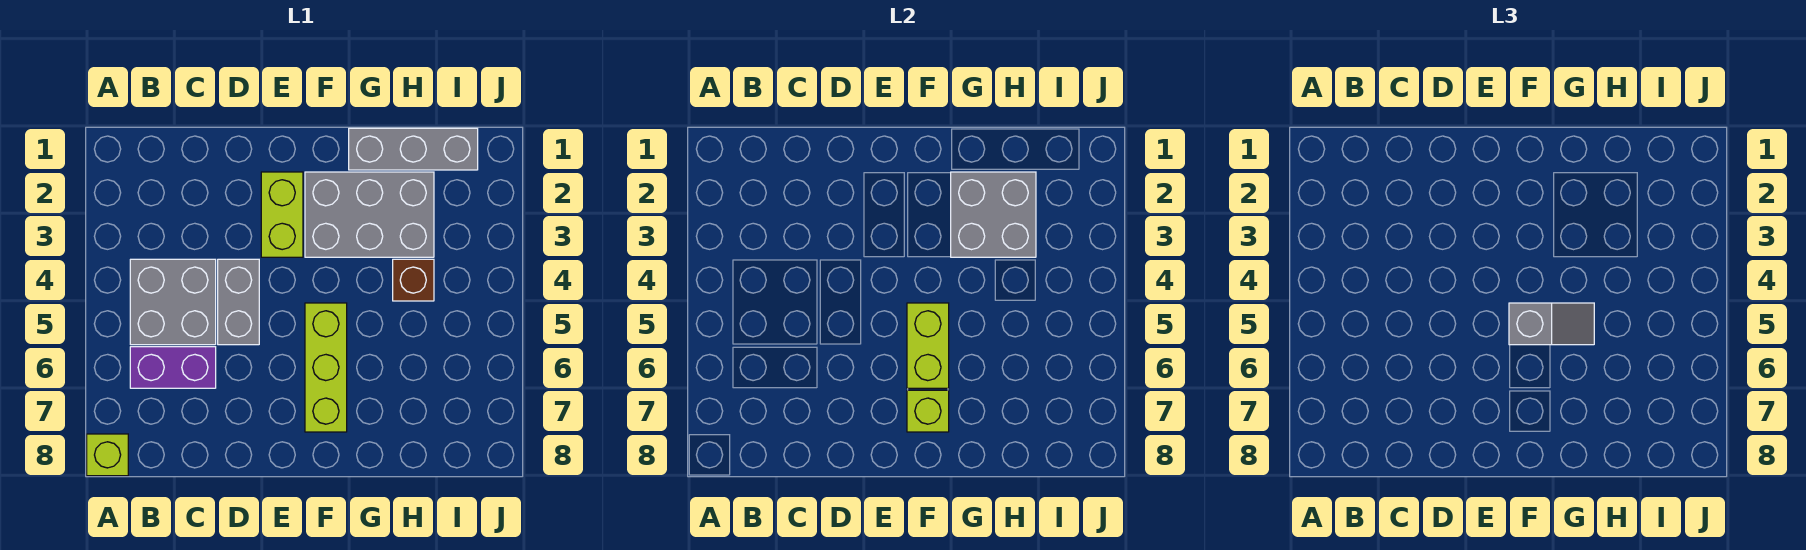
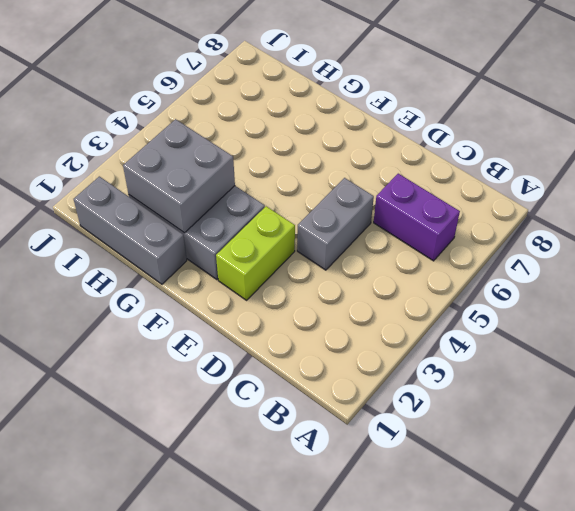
none -> lime 1x1 brick [87,434,128,476]
none -> grey 2x2 brick [130,259,216,345]
none -> lime 1x3 brick [305,303,347,432]

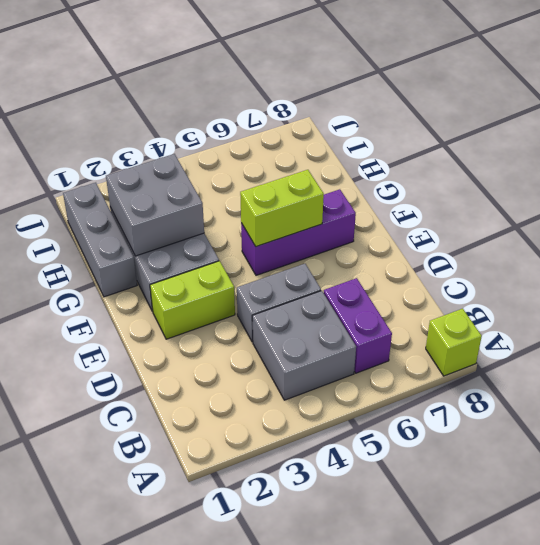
purple 1x3 brick [241,189,356,275] -> lime 1x3 brick [305,303,347,432]
none -> brown 1x1 brick [393,259,434,301]
none -> lime 1x1 brick [907,390,949,432]
none -> grey 1x2 slope [1509,303,1594,345]

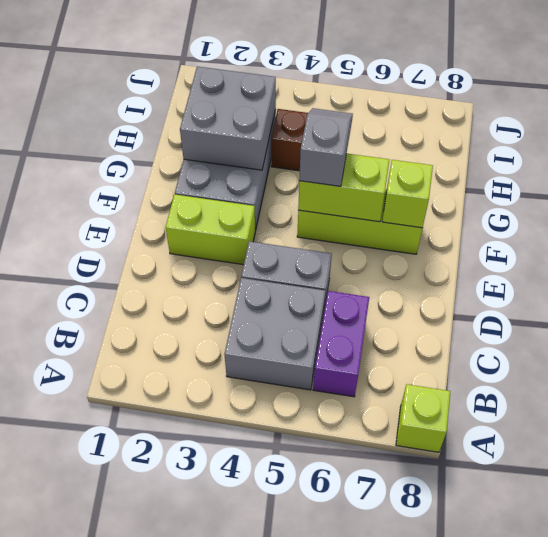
none -> grey 1x3 brick [349,128,478,170]

